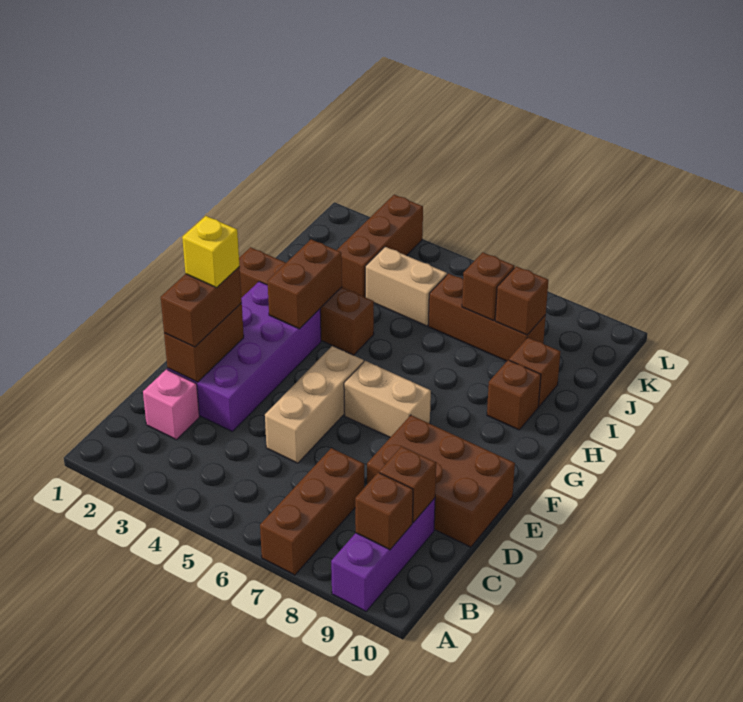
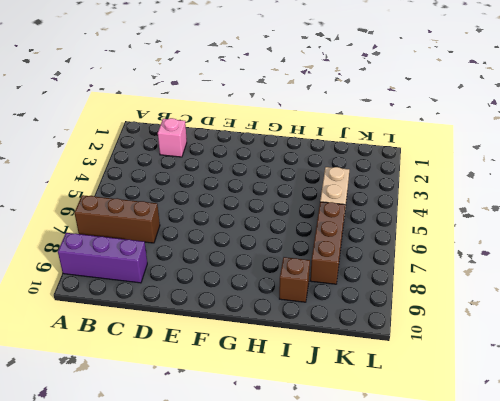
none -> purple 2x4 brick [167,281,321,431]
none -> tan 1x3 brick [265,346,364,463]
none -> brown 2x3 brick [367,415,515,547]

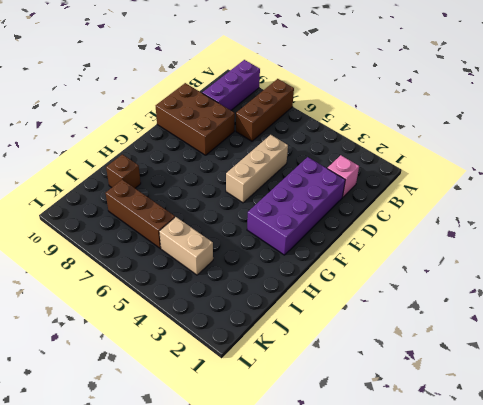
none -> tan 1x2 brick [344,361,431,437]
none -> brown 1x4 brick [239,247,374,355]
none -> brown 1x1 brick [487,360,541,430]

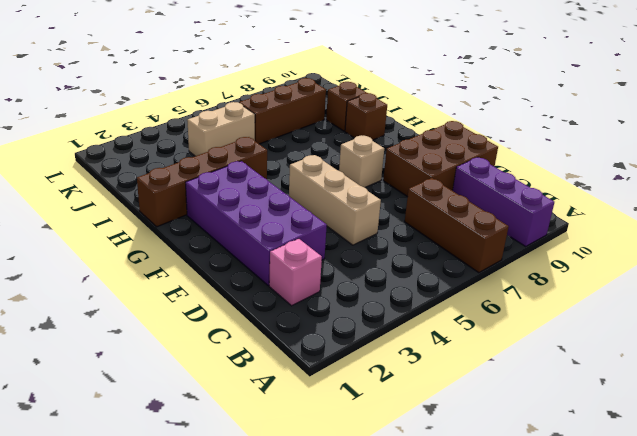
tan 1x1 brick [339,135,384,188] -> tan 1x2 brick [344,361,431,437]
none -> brown 1x3 brick [337,195,423,297]
none -> brown 1x1 brick [355,472,413,550]
none -> brown 1x1 brick [379,446,436,522]

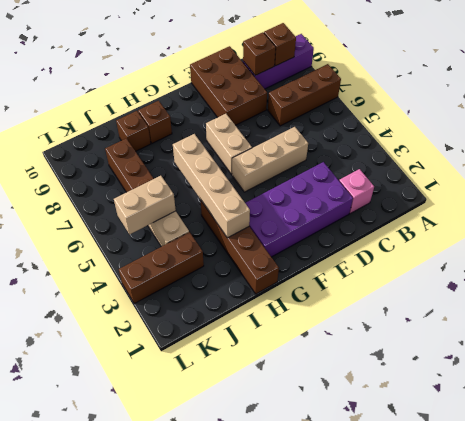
tan 1x4 brick [173,134,250,238] -> brown 1x2 brick [268,239,342,329]
tan 1x2 brick [114,176,176,235] -> none
none -> brown 1x2 brick [164,303,244,382]
none -> brown 1x1 brick [462,252,514,321]
none -> brown 1x1 brick [495,266,548,335]

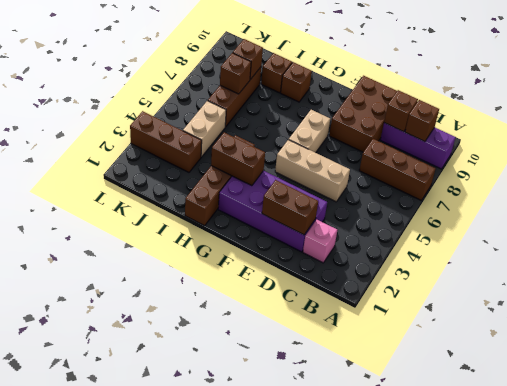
none -> brown 1x2 brick [161,267,242,347]
none -> yellow 1x1 brick [182,216,240,288]

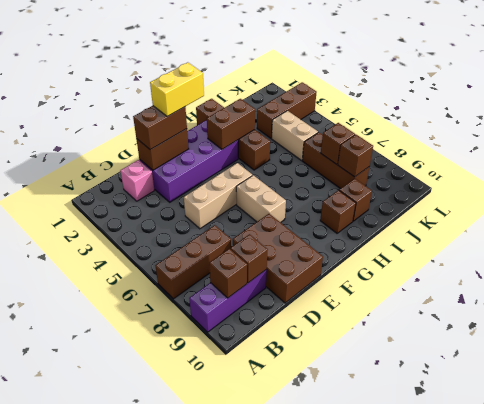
yellow 1x2 brick [150,62,204,117] -> yellow 1x1 brick [182,216,240,288]

